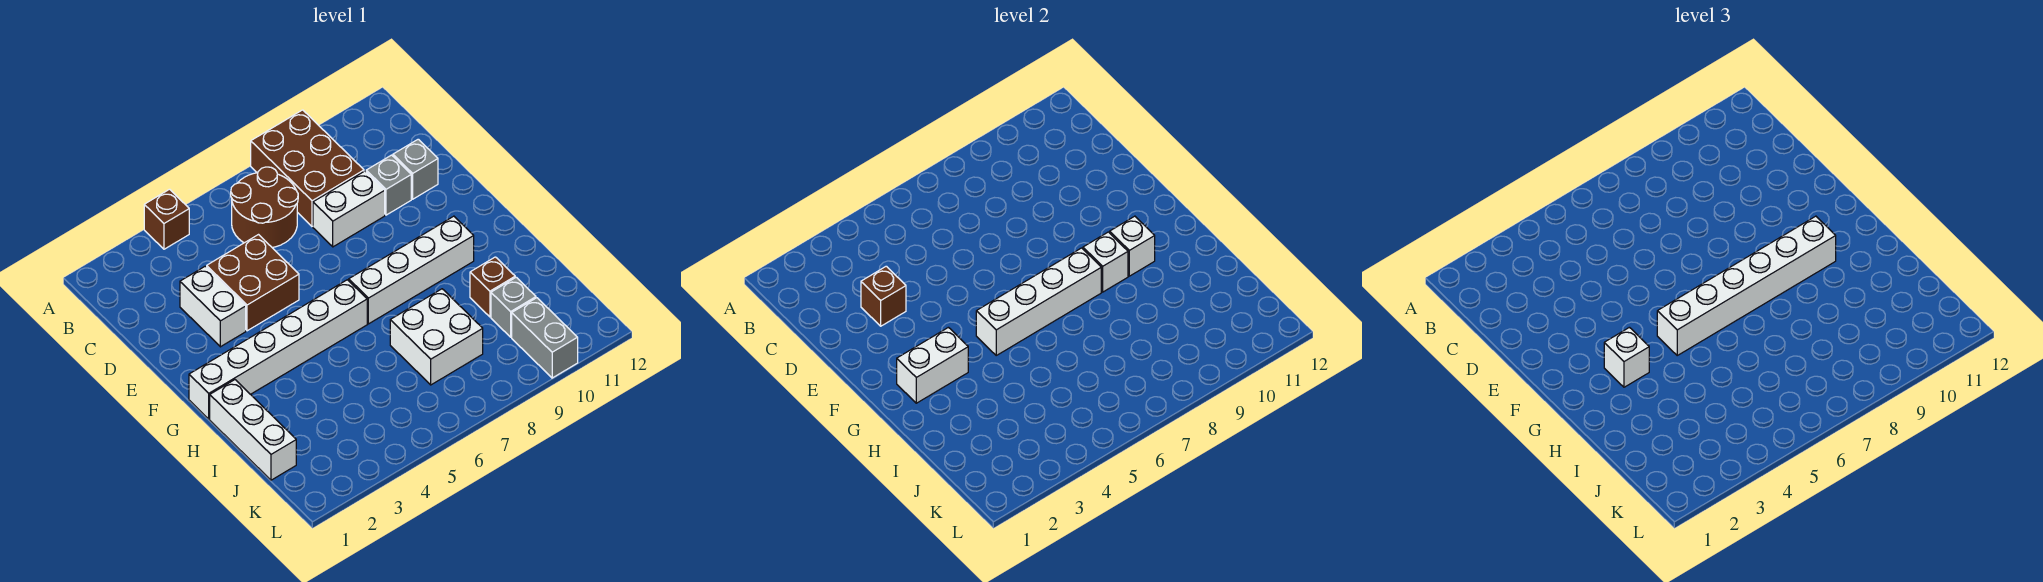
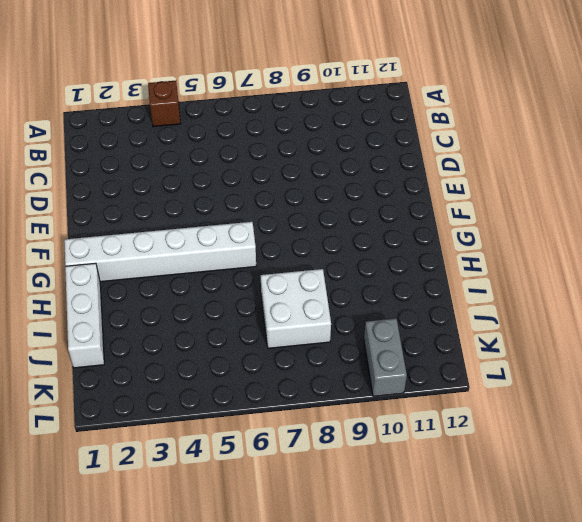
none -> brown 2x3 brick [251,110,364,226]
none -> brown 2x2 round brick [231,167,298,248]
none -> white 1x2 brick [180,266,246,347]

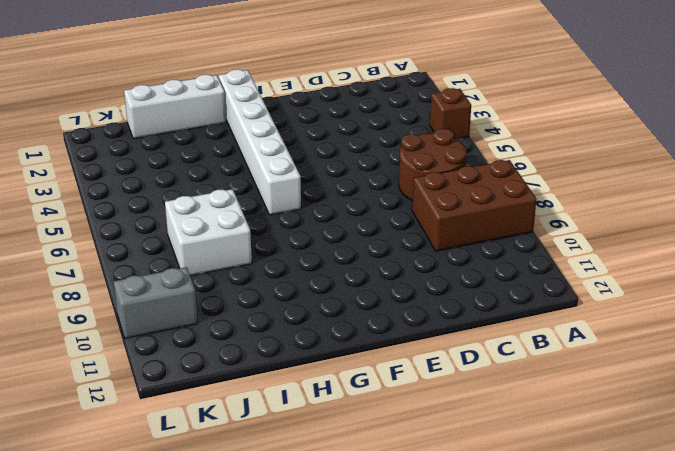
none -> white 1x2 brick [180,266,246,347]
none -> brown 2x2 brick [207,235,299,331]
none -> white 1x2 brick [313,171,385,247]

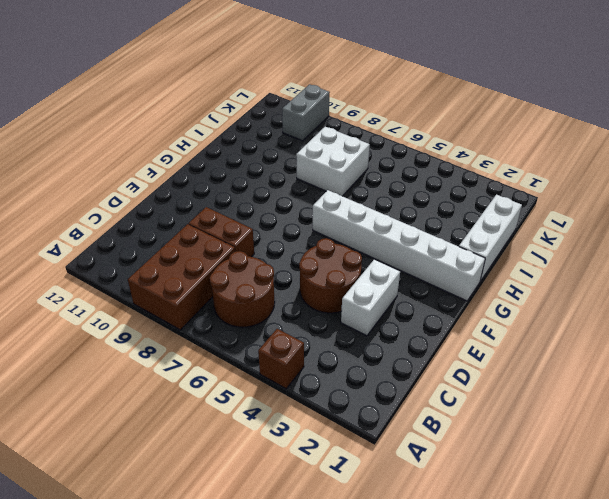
brown 2x2 round brick [299,238,362,313] -> brown 2x2 brick [207,235,299,331]
brown 1x2 brick [189,207,254,257] -> white 1x2 brick [313,171,385,247]
none -> grey 1x1 brick [366,155,411,215]
none -> grey 1x1 brick [393,139,438,199]
none -> white 1x4 brick [349,216,474,324]

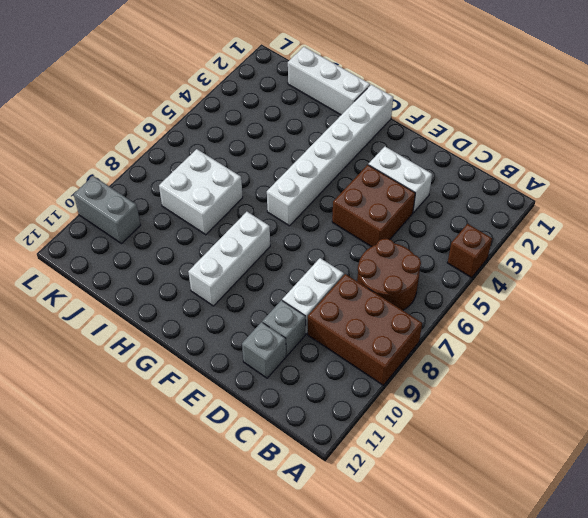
white 1x3 brick [188,212,270,306] -> white 1x4 brick [349,216,474,324]
none -> brown 1x1 brick [470,257,515,317]
none -> grey 1x1 brick [491,277,536,337]
none -> brown 1x1 brick [861,266,906,326]

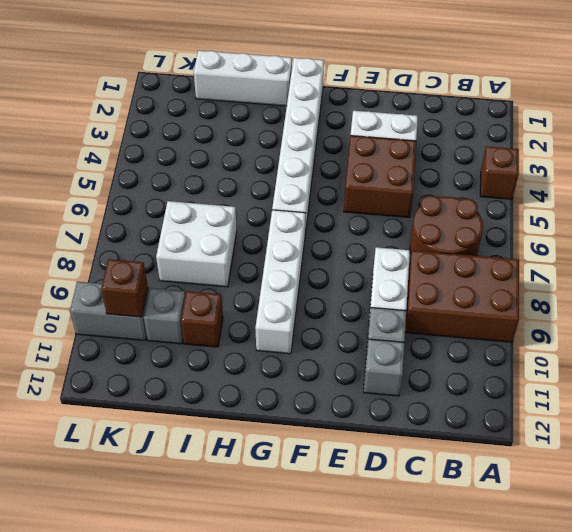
brown 1x1 brick [101,259,148,317] -> brown 1x1 brick moved to [861,266,906,326]
none -> white 1x2 brick [897,327,968,403]
none -> white 1x4 brick [976,248,1101,355]
none -> white 1x1 brick [1083,232,1128,292]

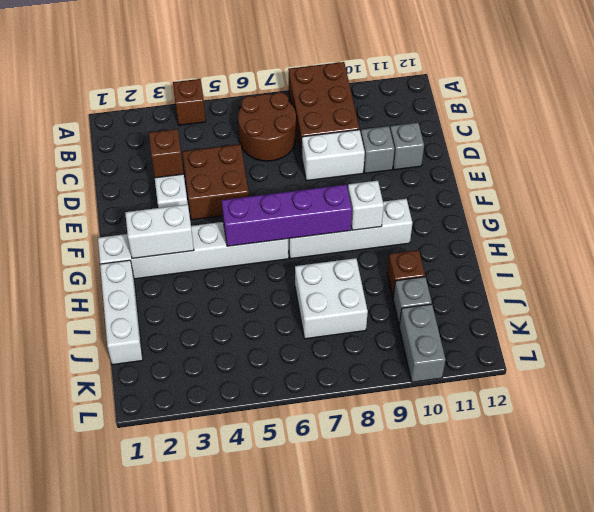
purple 1x4 brick [222,185,352,246] -> white 1x4 brick [976,248,1101,355]
none -> white 1x1 brick [1110,216,1155,276]
none -> white 1x1 brick [1604,327,1649,387]
none -> white 1x6 brick [1657,216,1836,355]

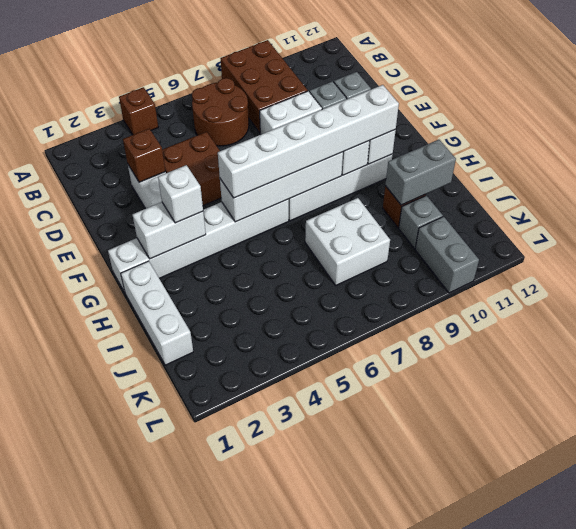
grey 1x2 brick [385,140,456,205] -> none

